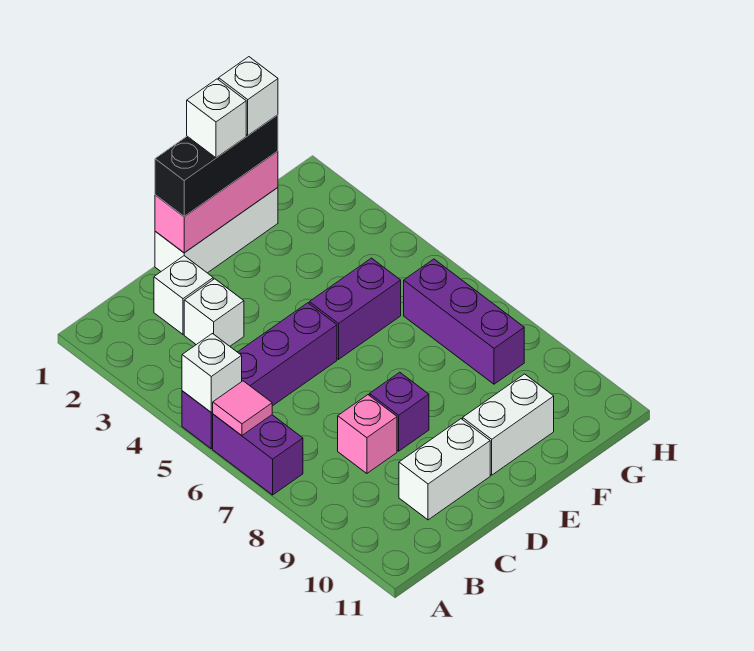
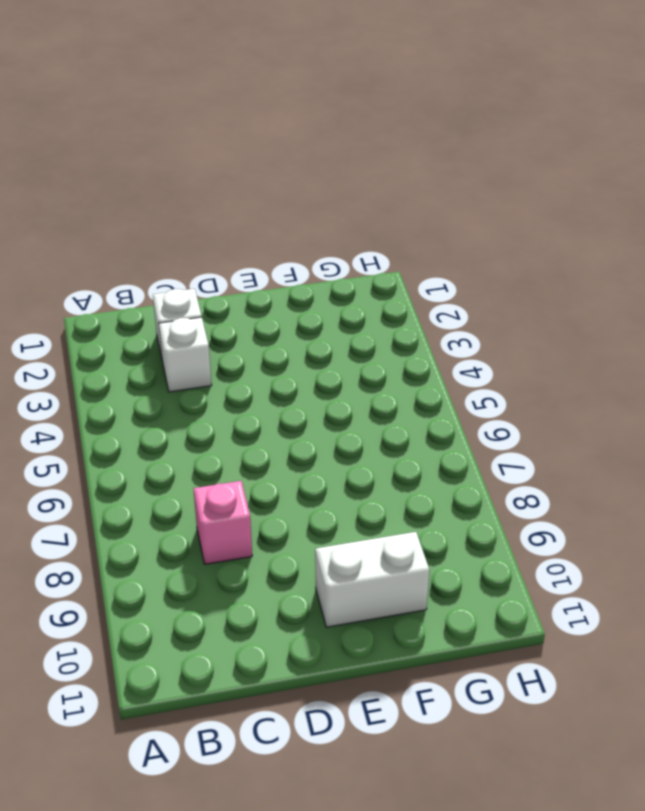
none -> purple 1x4 brick [182,303,337,449]
none -> purple 1x2 brick [213,414,303,495]
none -> white 1x2 brick [399,419,490,520]

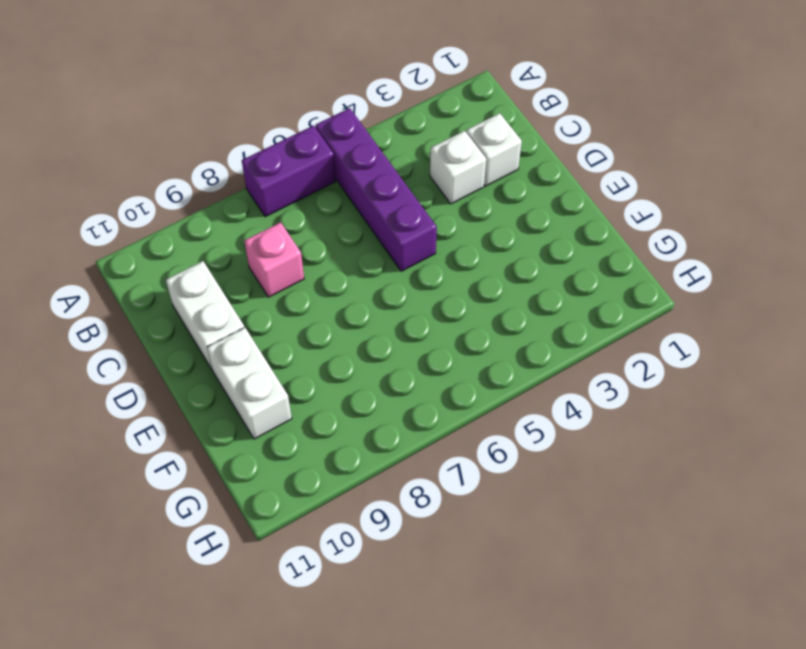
none -> white 1x3 brick [155,187,278,273]
none -> purple 1x1 brick [369,372,429,451]
none -> purple 1x2 brick [309,258,401,359]

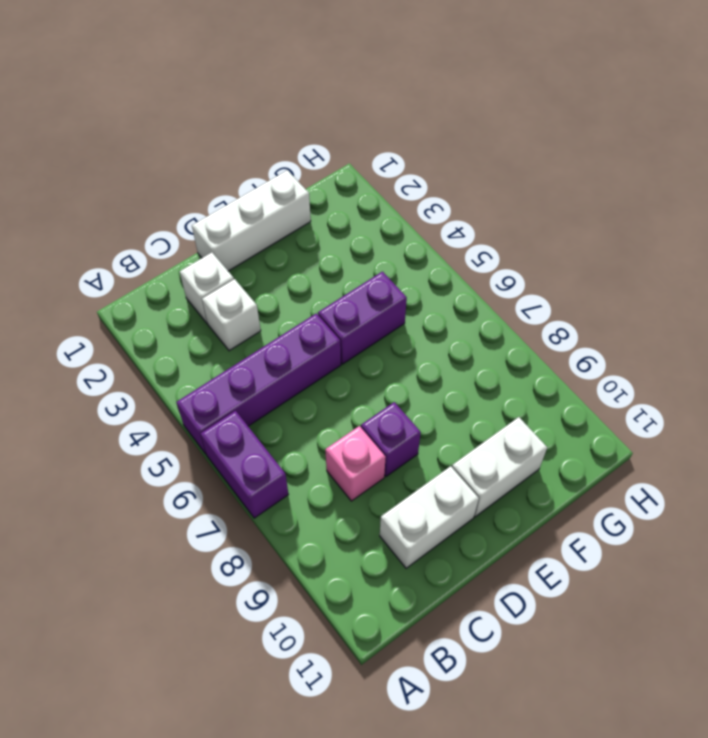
none -> purple 1x3 brick [404,259,524,384]
none -> white 1x1 brick [182,334,242,412]
none -> pink 1x1 tile [213,381,272,435]

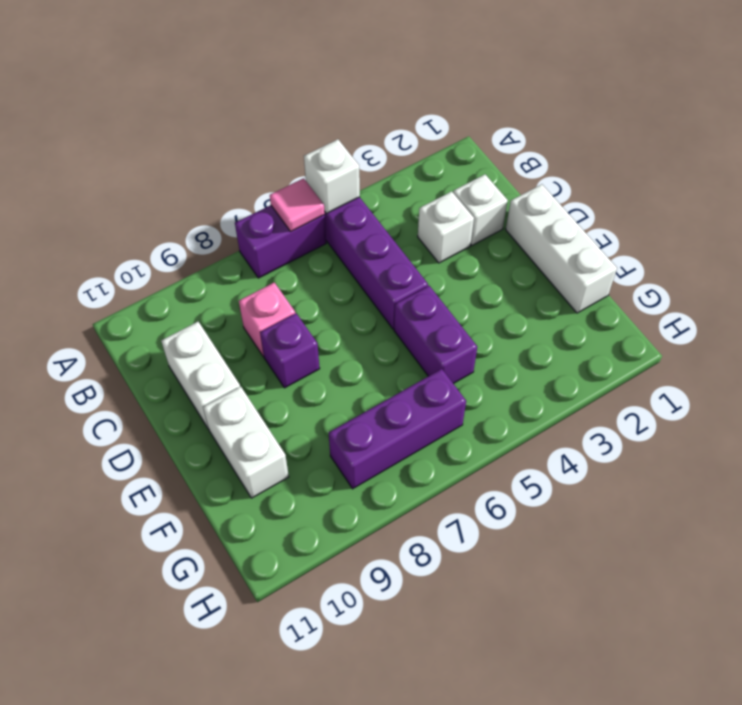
none -> pink 1x3 brick [155,151,278,253]
none -> black 1x3 brick [155,115,278,216]
none -> white 1x1 brick [187,79,246,158]

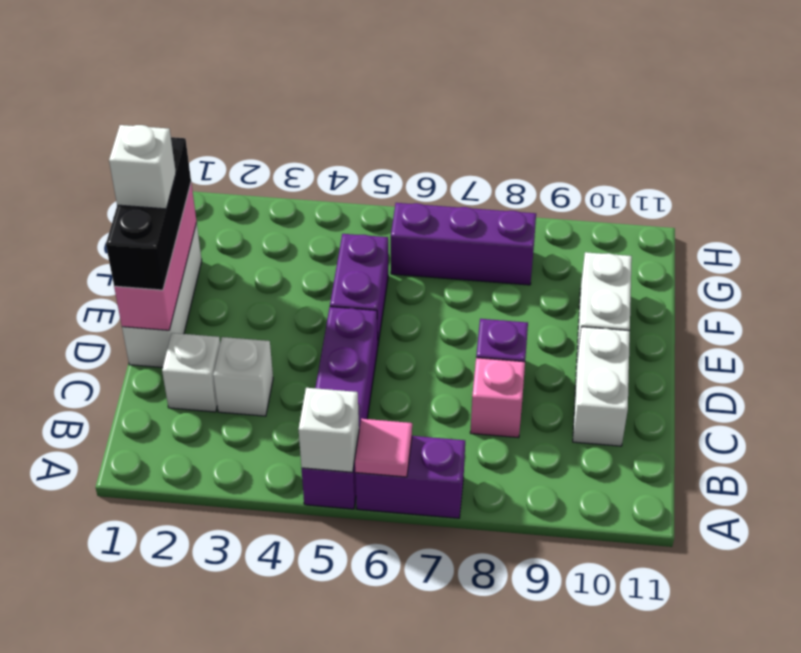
none -> white 1x1 brick [219,57,278,135]

